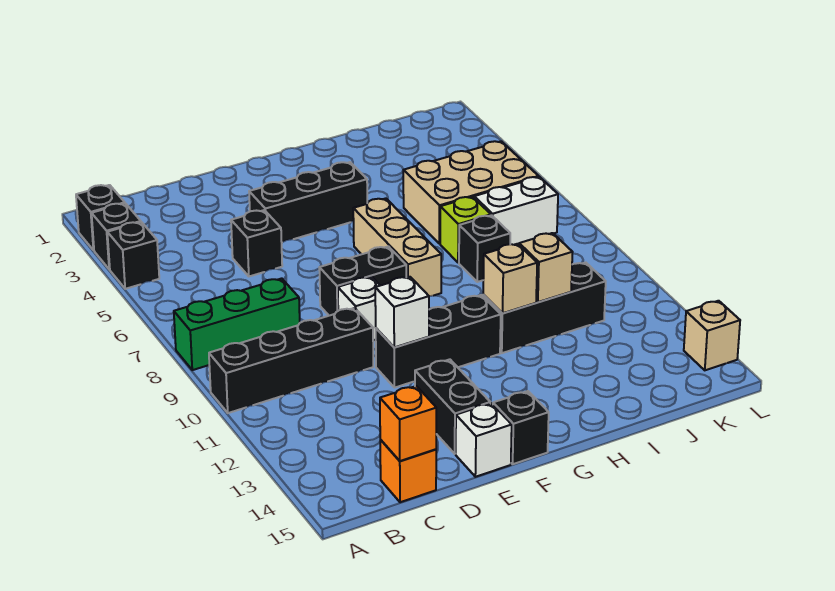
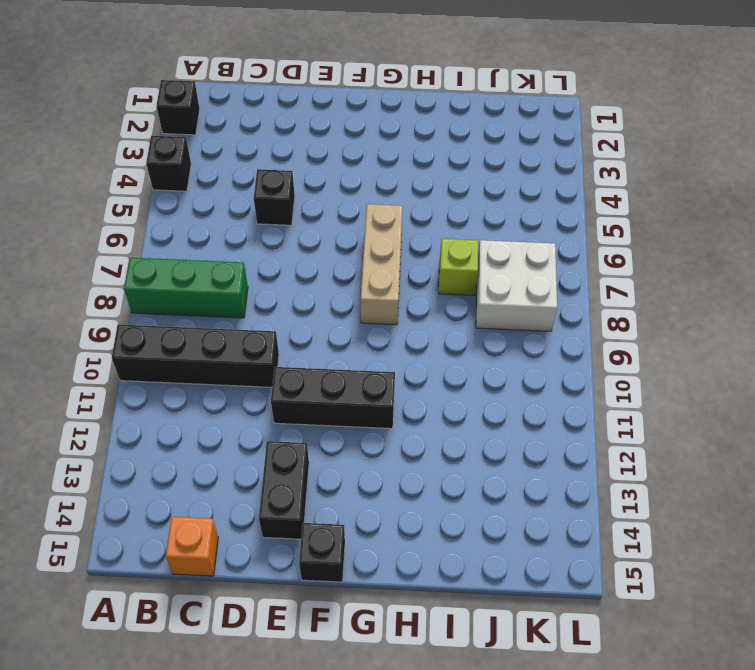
white 2x2 brick [476,240,557,331] -> white 1x2 brick [474,177,558,245]
none -> black 1x1 brick [92,203,141,269]
none -> black 1x3 brick [249,162,367,242]
none -> black 1x2 brick [319,246,406,316]

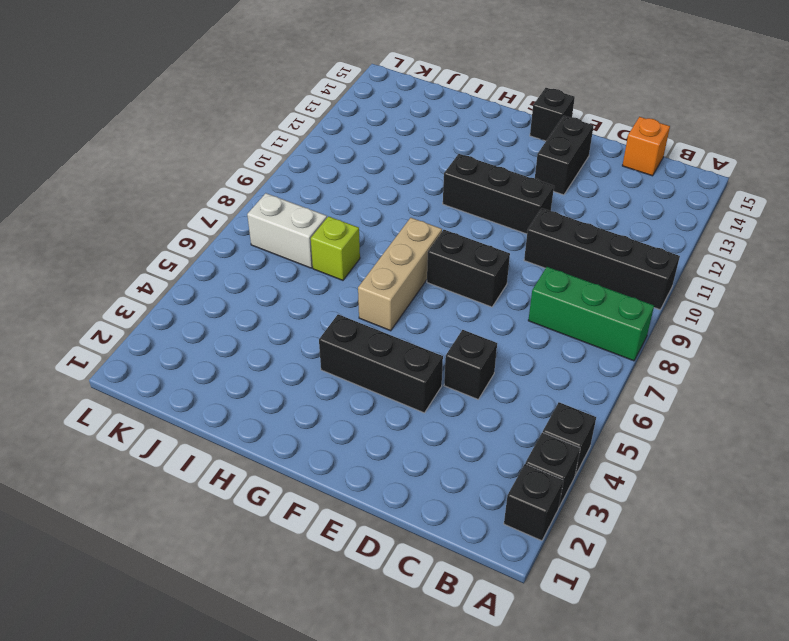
none -> white 1x1 brick [338,277,380,340]
none -> white 1x1 brick [456,403,512,477]
none -> black 1x3 brick [483,263,606,353]

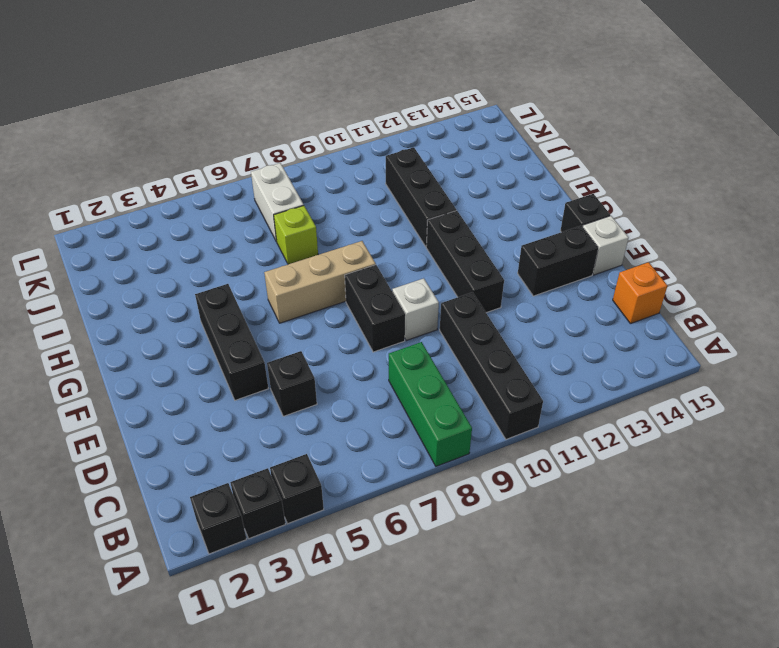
none -> tan 2x3 brick [403,141,539,244]
none -> black 1x1 brick [459,215,510,282]
none -> tan 1x1 brick [684,301,740,370]

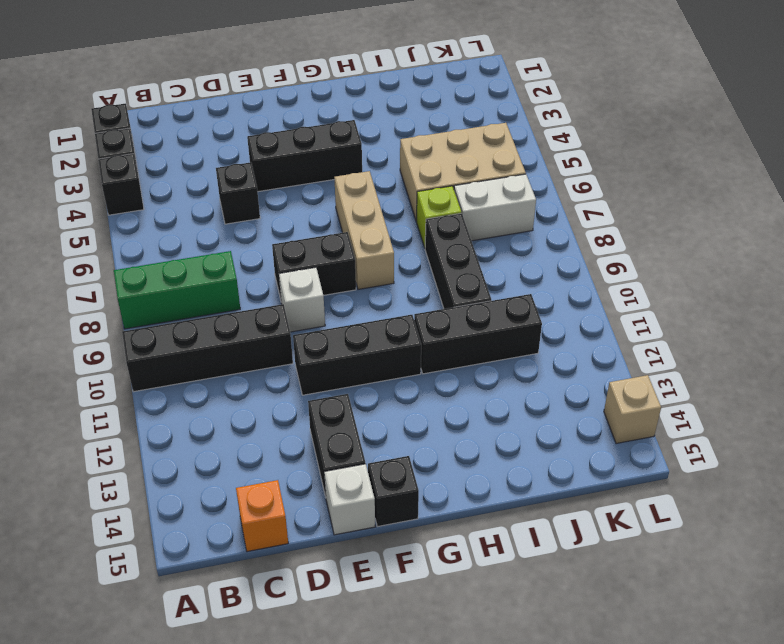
black 1x3 brick [425,213,491,309] -> black 1x1 brick [459,215,510,282]
none -> orange 1x1 brick [380,386,436,461]
none -> white 1x1 brick [375,277,429,347]
none -> tan 1x1 brick [483,244,537,313]

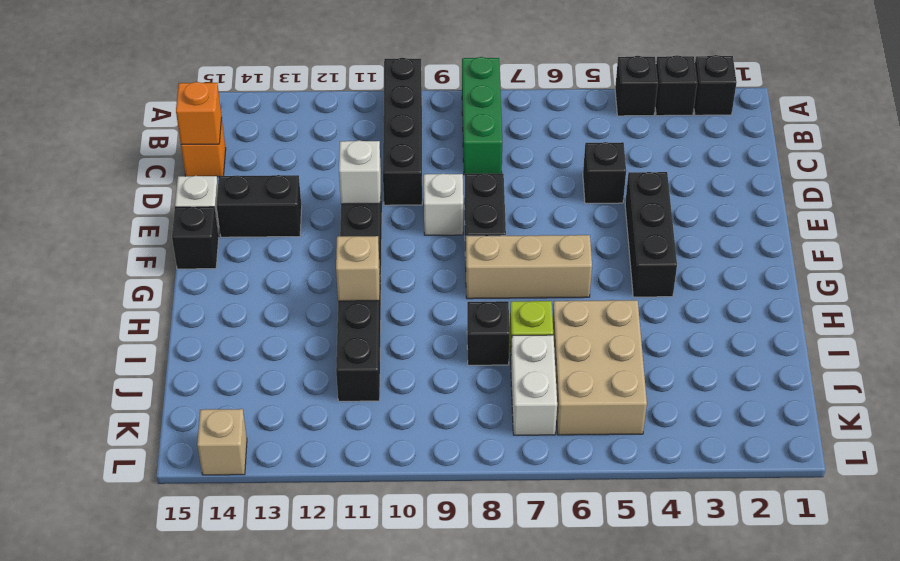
none -> tan 1x1 brick [519,233,572,302]

